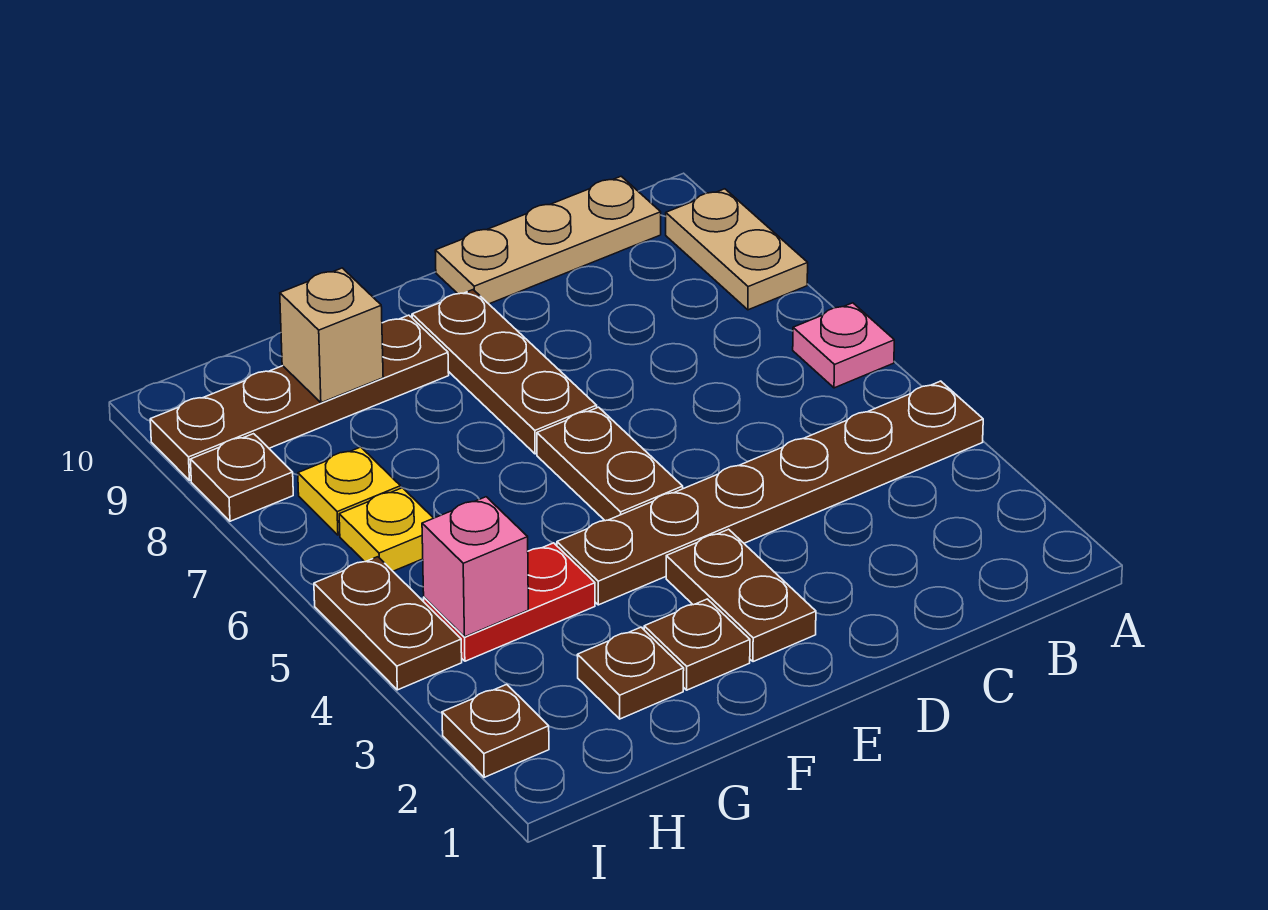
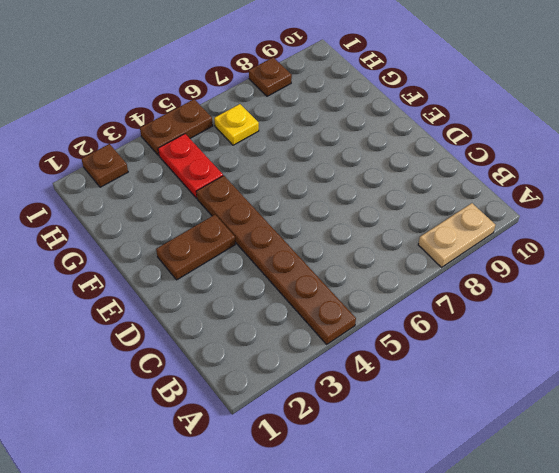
none -> pink 1x1 plate [793,303,894,388]
none -> tan 1x3 plate [435,176,661,304]
none -> brown 1x2 plate [537,407,683,521]

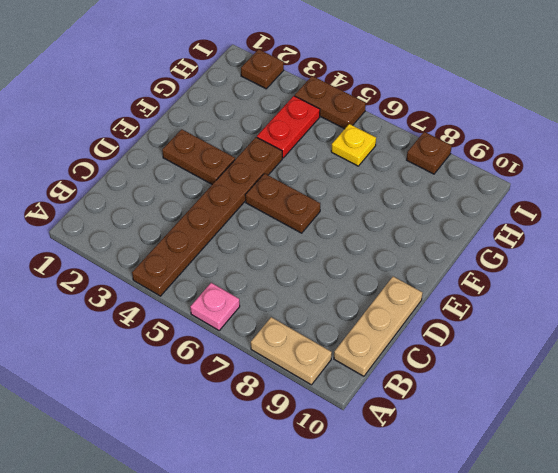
none -> brown 1x3 plate [412,290,597,454]
none -> brown 1x1 plate [644,599,750,690]
none -> brown 1x4 plate [150,315,449,480]

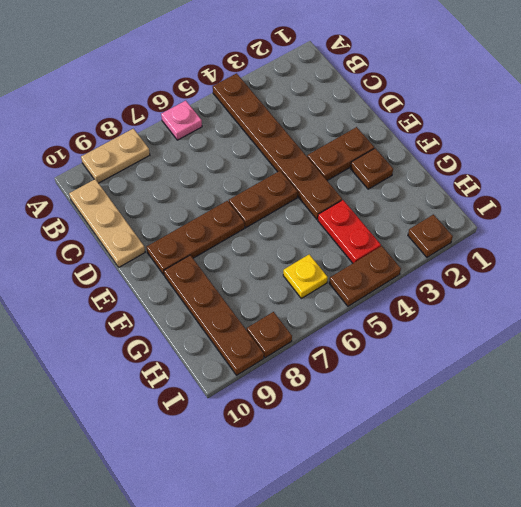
none -> brown 1x1 plate [577,627,684,719]
none -> yellow 1x1 plate [298,447,401,535]
none -> tan 1x1 brick [280,268,383,403]

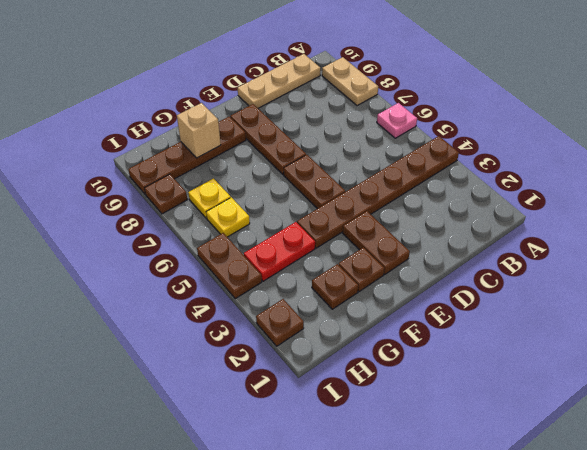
none -> pink 1x1 brick [422,497,528,637]

